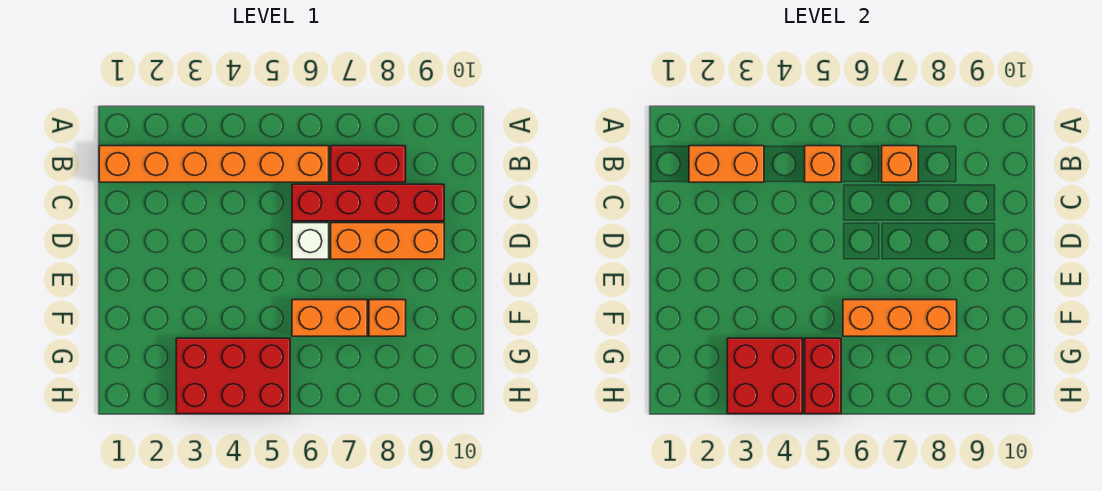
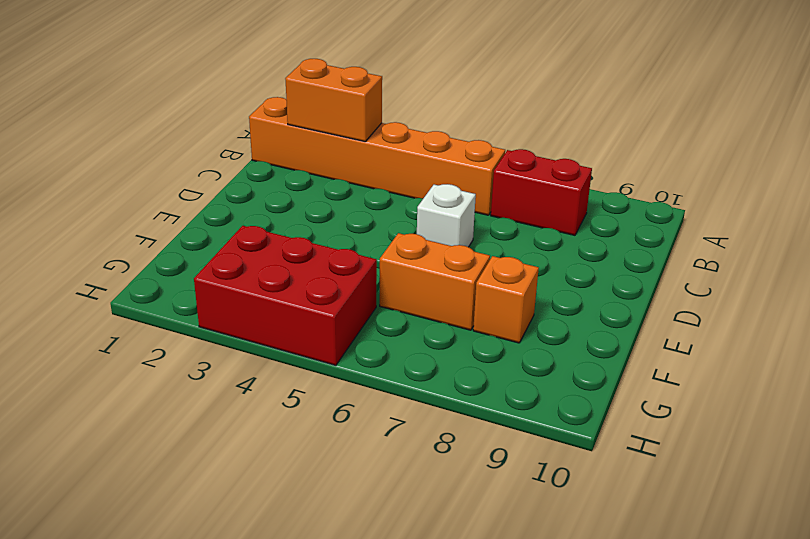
none -> red 1x4 brick [292,184,444,221]
none -> orange 1x3 brick [331,223,444,259]
none -> orange 1x1 brick [805,146,841,182]

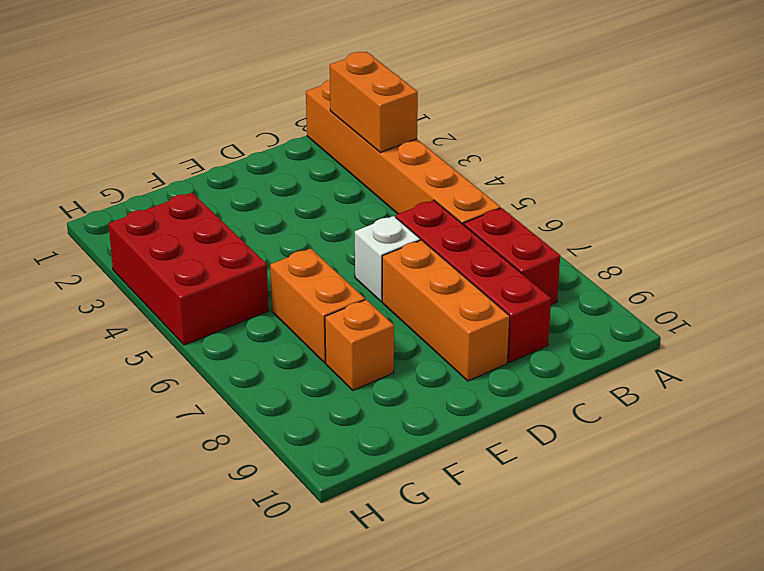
none -> orange 1x1 brick [805,146,841,182]
none -> orange 1x1 brick [882,146,918,182]
none -> orange 1x3 brick [843,300,957,336]

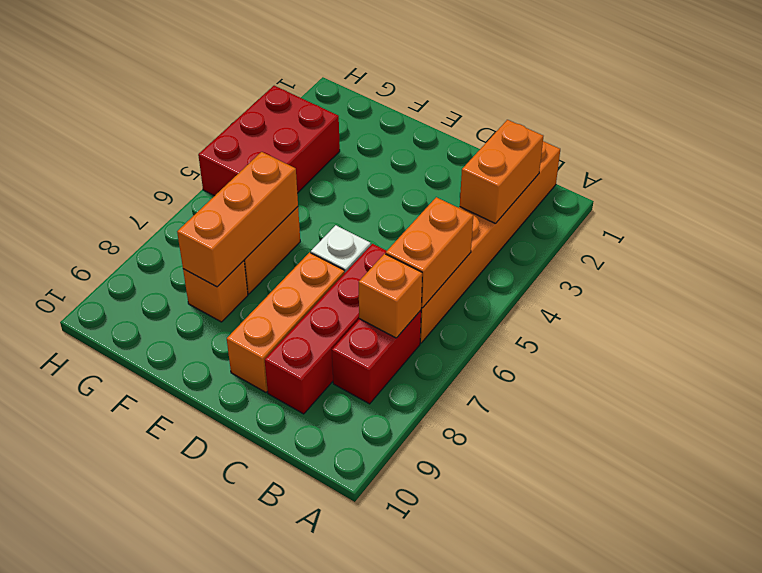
orange 1x2 brick [386,197,473,308] -> orange 1x1 brick [805,146,841,182]
none -> red 2x2 brick [727,338,803,414]
none -> red 1x2 brick [805,338,841,414]

